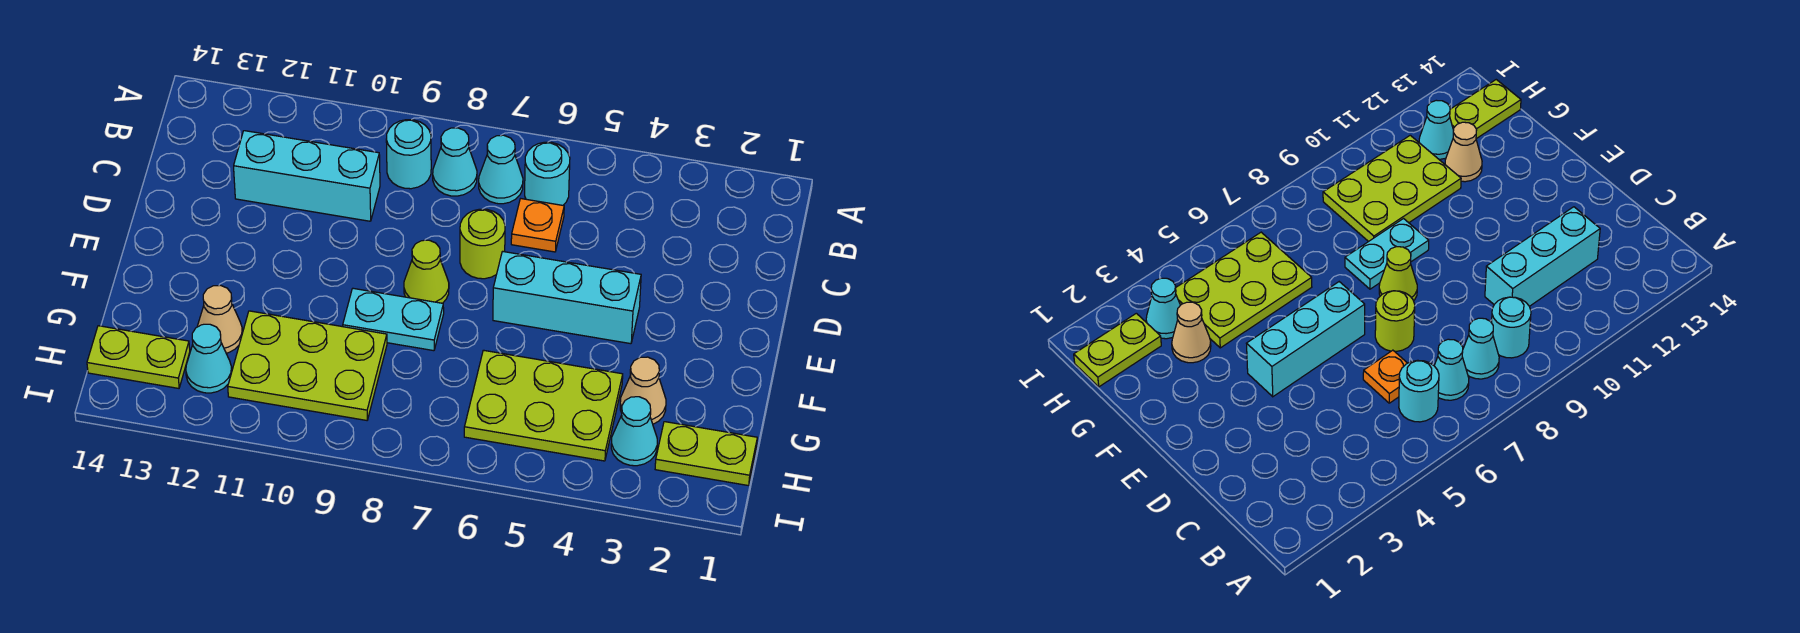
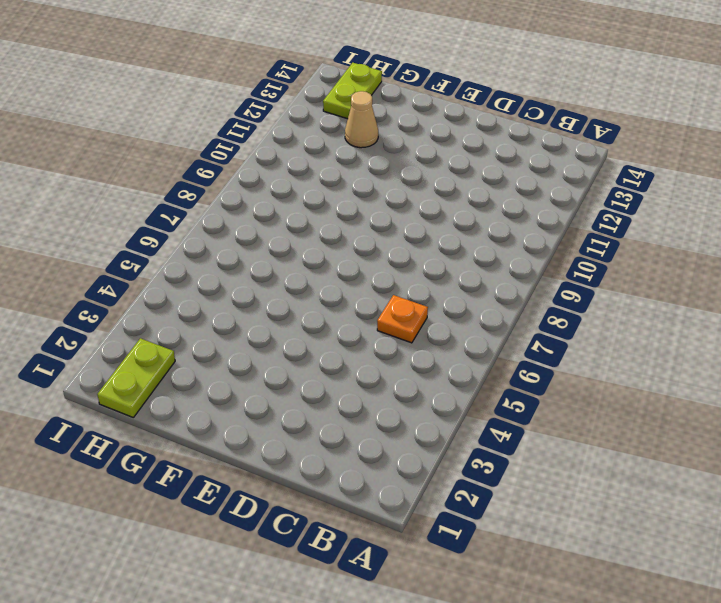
none -> cyan 1x1 round brick [525,142,570,205]
none -> cyan 1x1 cone [479,135,523,204]
none -> cyan 1x1 cone [433,128,477,196]

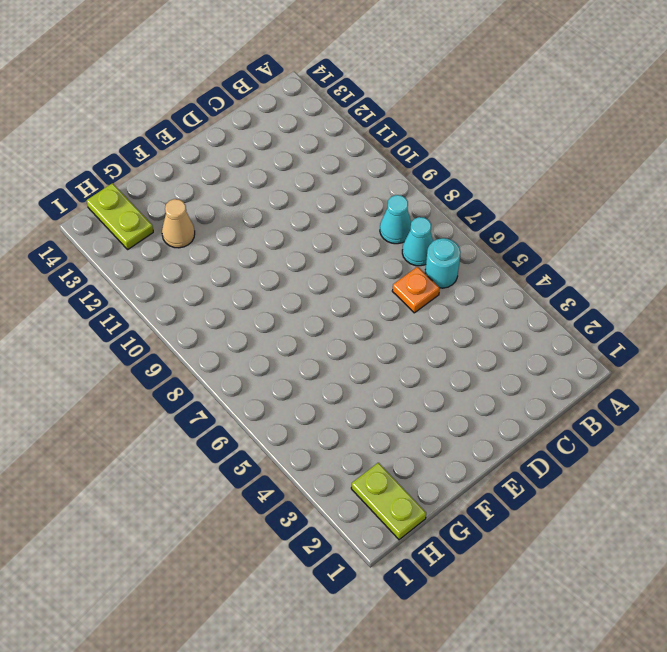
none -> cyan 1x1 round brick [386,120,431,189]
none -> cyan 1x3 brick [234,131,380,221]
none -> lime 1x1 round brick [460,209,505,279]

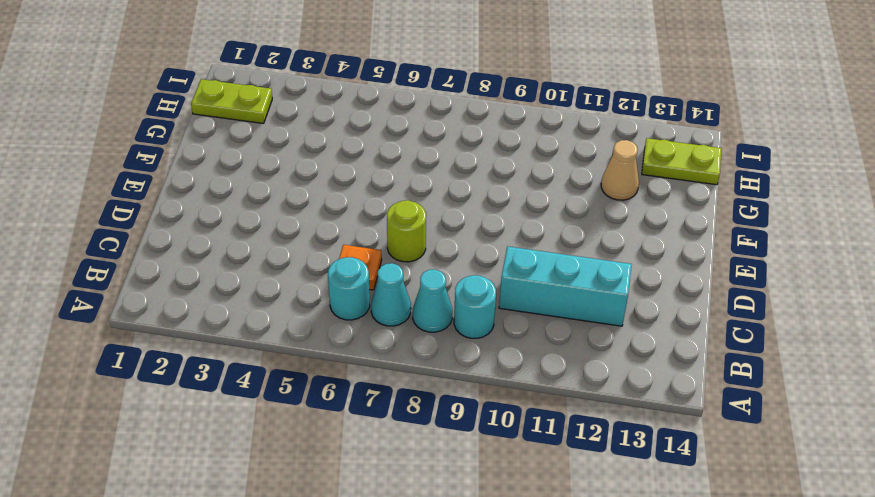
none -> cyan 1x3 brick [493,251,641,344]
none -> lime 1x1 cone [404,240,449,303]
none -> cyan 1x2 plate [343,288,444,351]

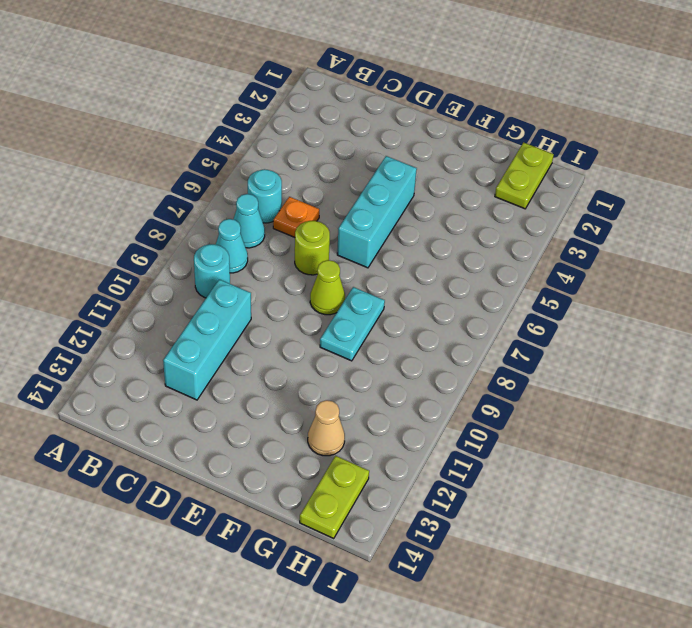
none -> tan 1x1 cone [620,357,666,424]
none -> lime 2x3 plate [464,350,623,461]
none -> lime 2x3 plate [228,311,387,420]

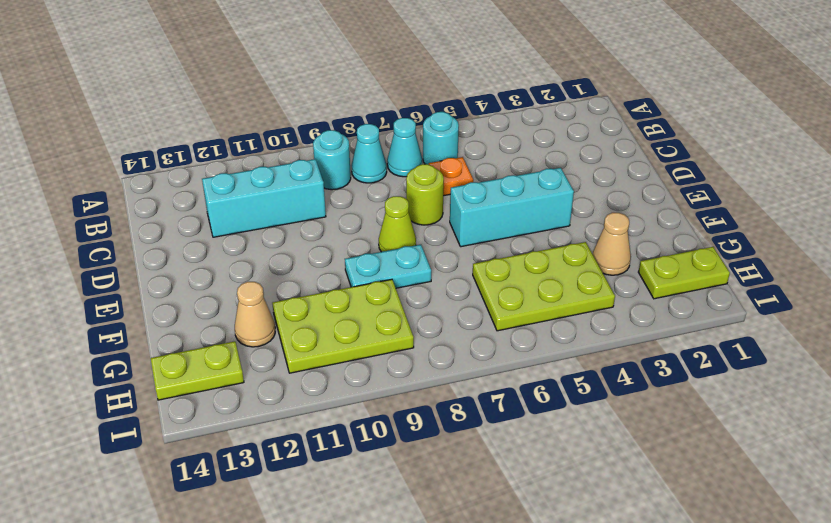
none -> cyan 1x1 cone [611,397,657,466]
none -> cyan 1x1 cone [186,324,232,393]

